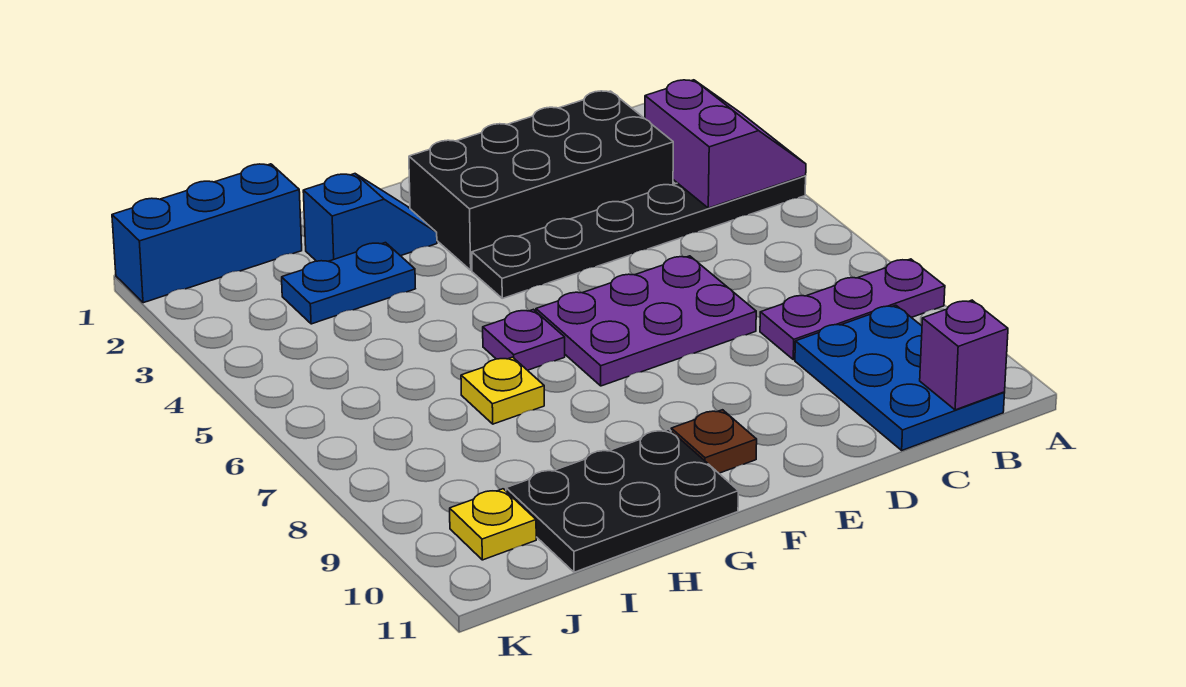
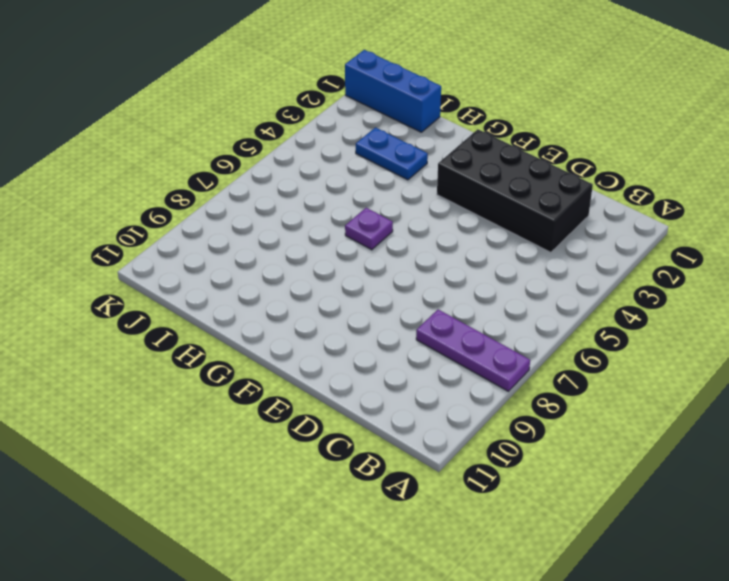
none -> black 1x6 plate [472,176,806,298]
none -> blue 2x3 plate [795,305,1004,450]
none -> purple 2x3 plate [536,256,756,386]

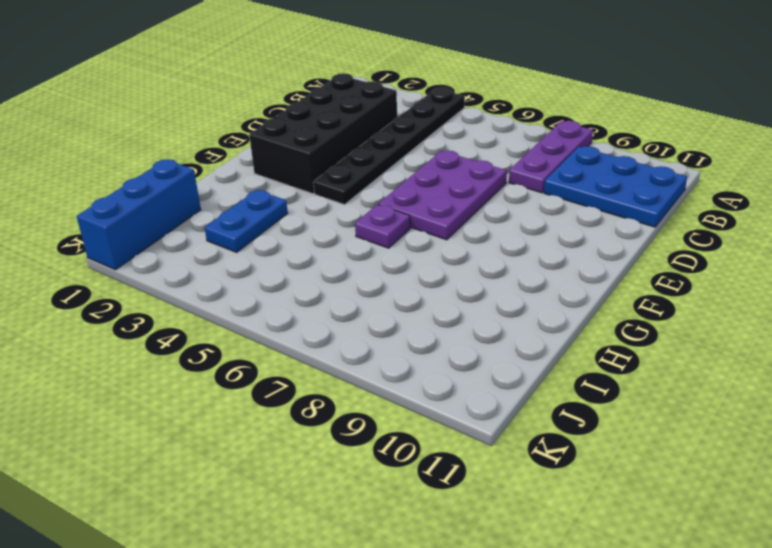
none -> brown 1x1 plate [671,410,757,473]
none -> blue 1x2 slope [303,174,437,261]
none -> black 2x3 plate [506,429,738,572]

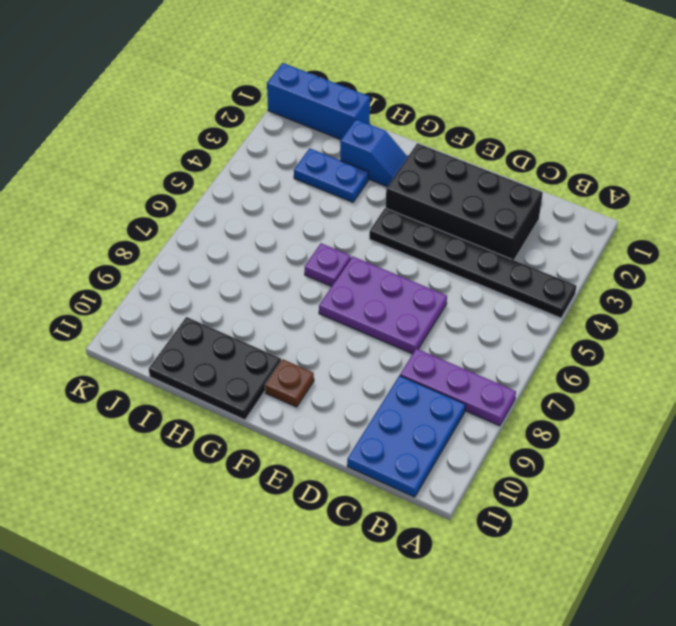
none -> yellow 1x1 plate [461,357,544,424]
none -> yellow 1x1 plate [450,489,536,560]
none -> purple 2x2 slope [645,80,806,208]

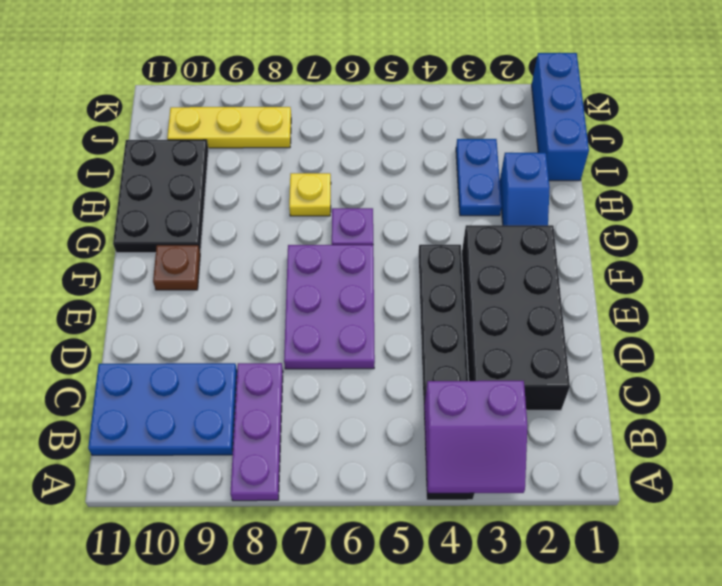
yellow 1x3 plate [167,107,291,148] -> yellow 1x1 plate [450,489,536,560]
none -> purple 1x1 brick [920,300,1008,410]

